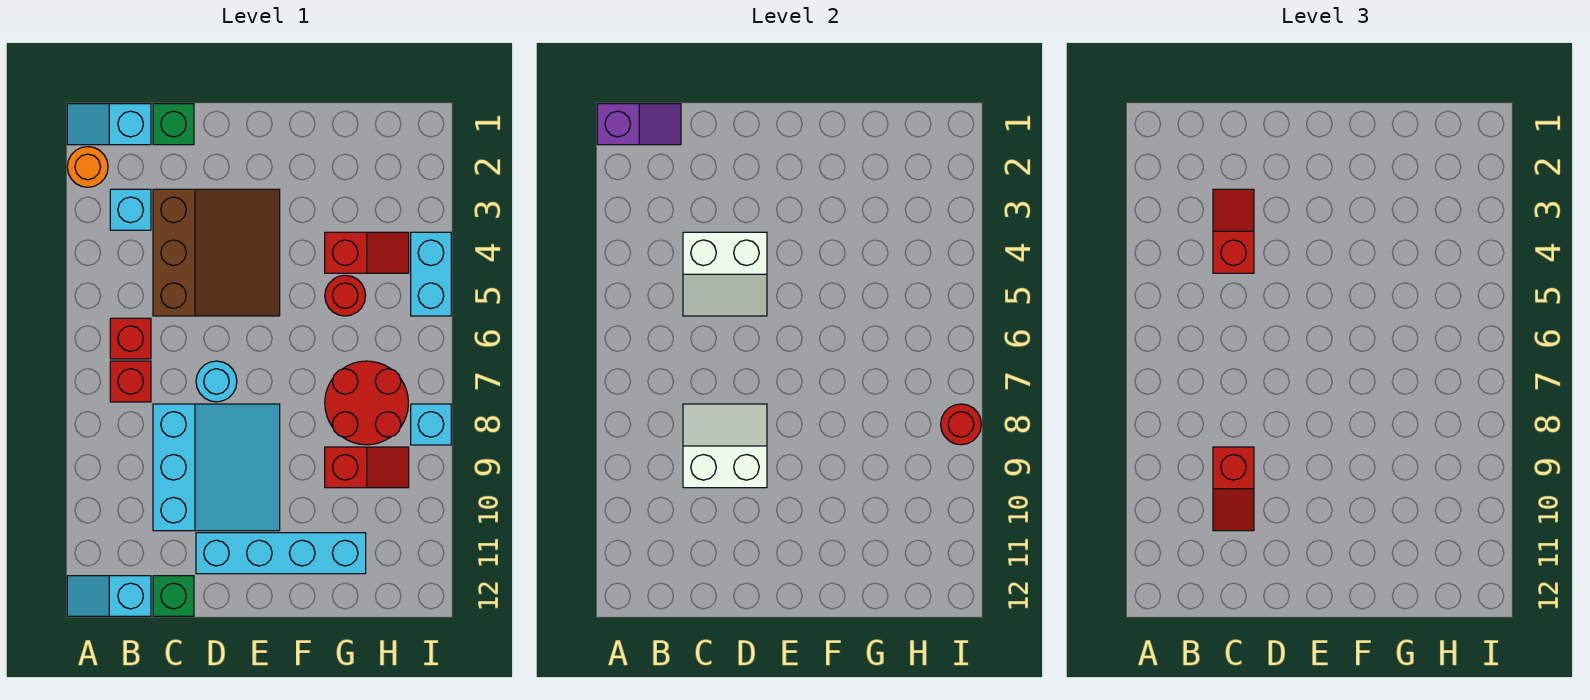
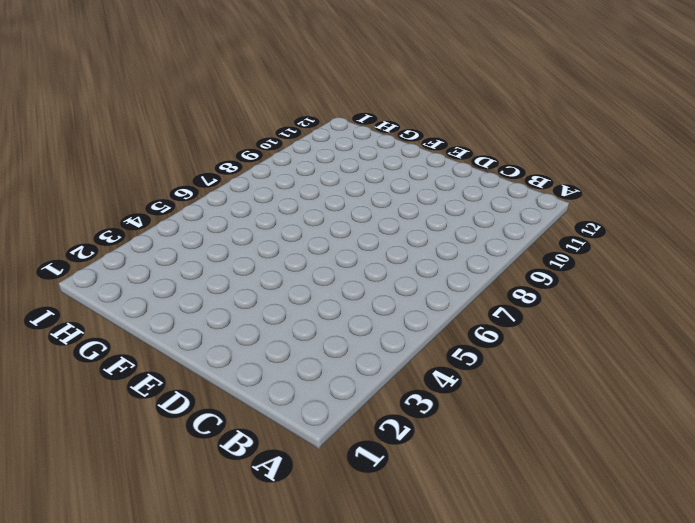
none -> cyan 1x2 slope [67,104,151,145]
none -> orange 1x1 round brick [67,147,108,187]
none -> cyan 1x2 slope [67,576,151,616]

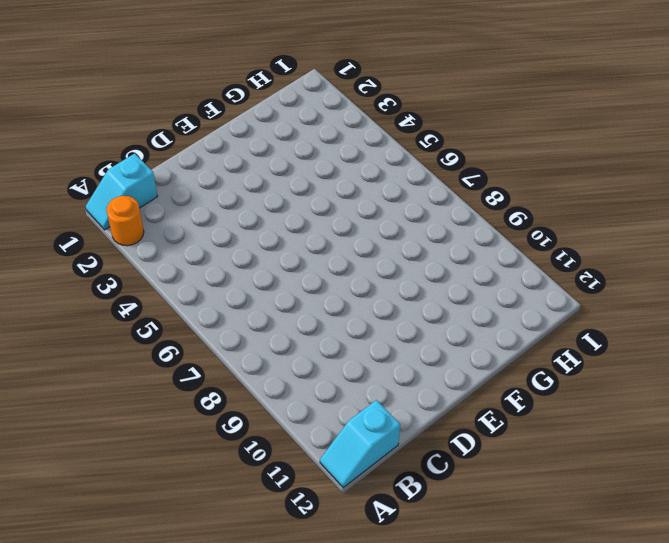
none -> cyan 1x1 brick [110,189,151,230]
none -> red 1x1 brick [110,318,151,359]
none -> red 1x1 brick [110,361,151,402]

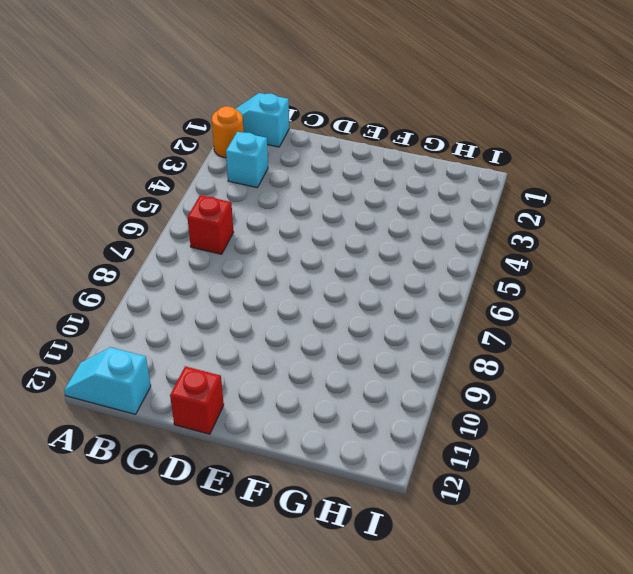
red 1x1 brick [170,366,224,434] -> red 1x1 brick moved to [110,361,151,402]
none -> green 1x1 brick [153,104,194,145]
none -> brown 3x3 slope [153,189,280,316]
none -> cyan 3x3 slope [153,404,280,531]

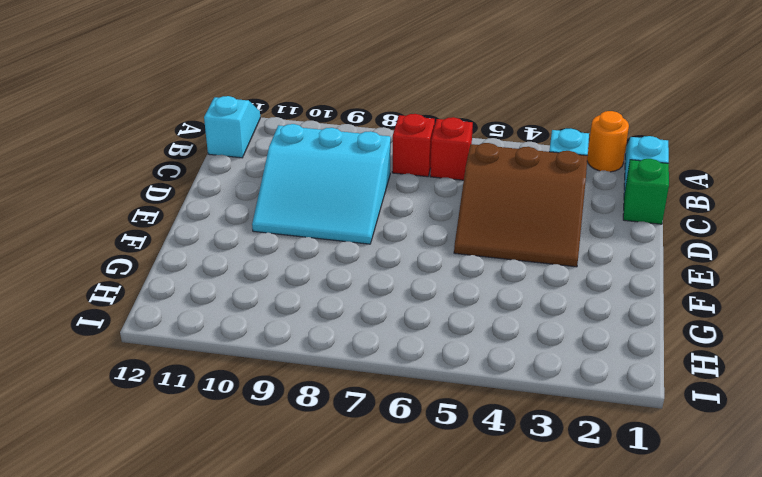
none -> green 1x1 brick [153,576,194,616]
none -> cyan 1x1 round brick [196,361,237,402]
none -> cyan 1x4 brick [196,533,366,574]

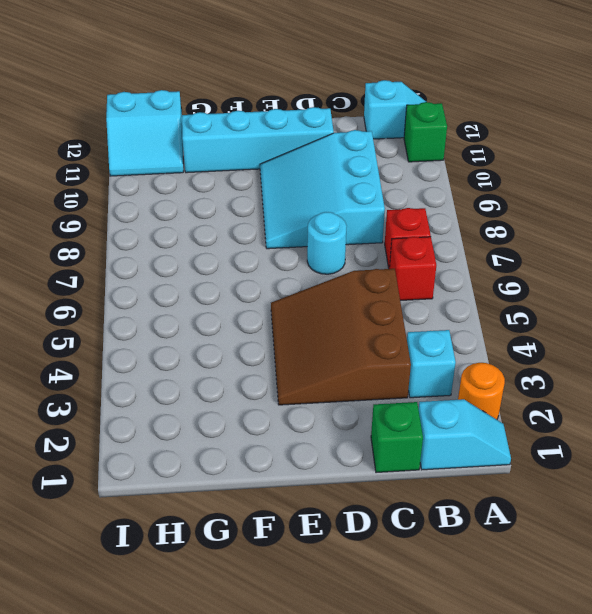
green 1x1 brick [404,102,447,162] -> green 1x1 brick moved to [153,576,194,616]
cyan 2x2 slope [106,90,183,176] -> none
none -> red 1x2 slope [325,232,409,273]
none -> red 1x1 round brick [325,275,366,316]
none -> red 2x2 round brick [325,361,408,445]

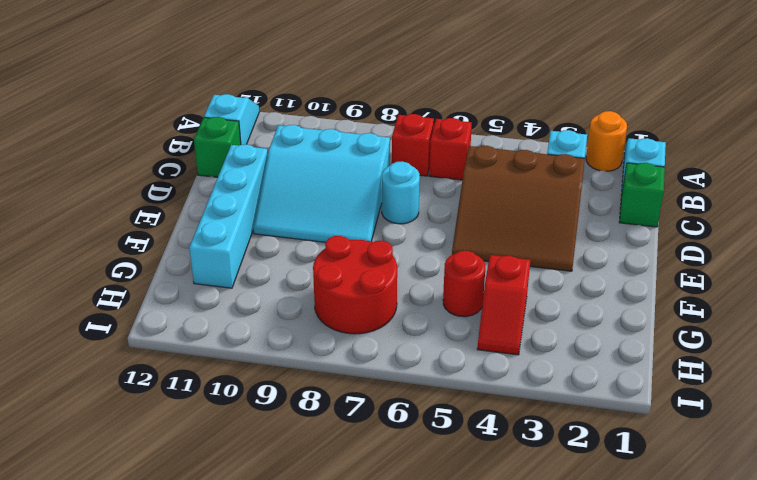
none -> red 1x2 slope [325,447,409,488]
none -> cyan 1x2 brick [411,232,451,316]
none -> cyan 1x1 brick [411,404,451,445]

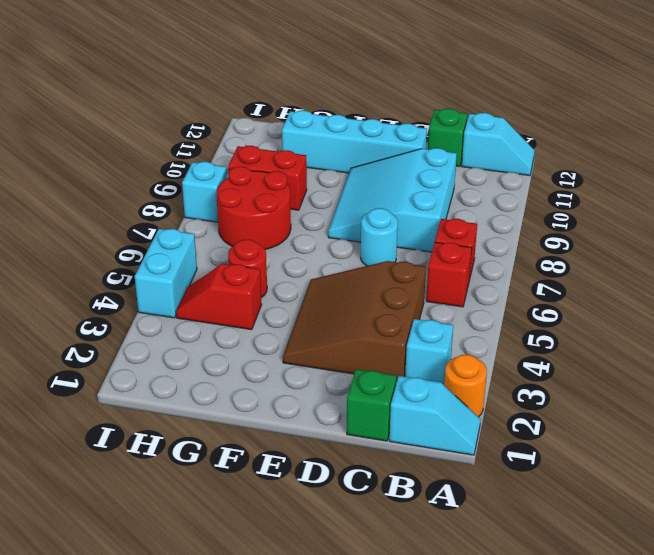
red 1x2 brick [228,146,307,210] -> red 1x2 slope [325,447,409,488]
none -> purple 1x2 slope [597,104,681,145]
none -> white 2x2 slope [683,232,767,316]
none -> white 2x2 slope [683,404,767,488]

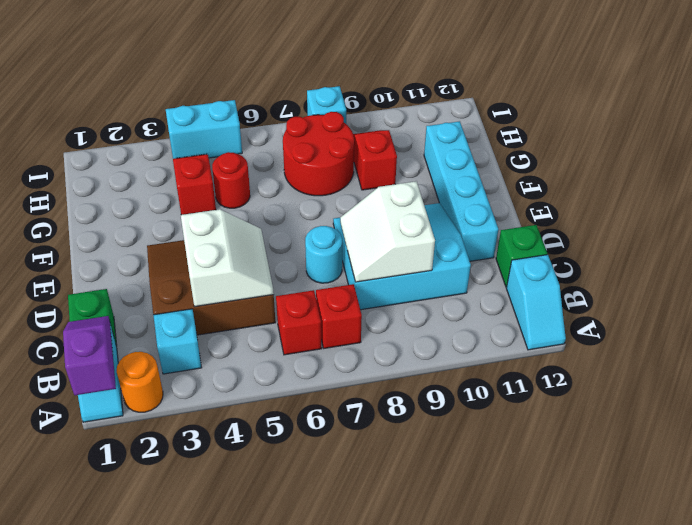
none -> red 1x1 round brick [941,404,981,445]
none -> red 1x2 slope [1213,189,1254,273]
none -> red 1x2 slope [1213,447,1254,531]

